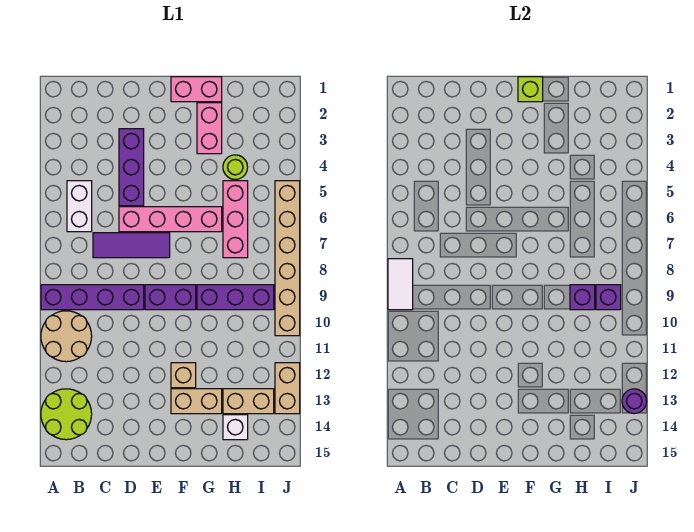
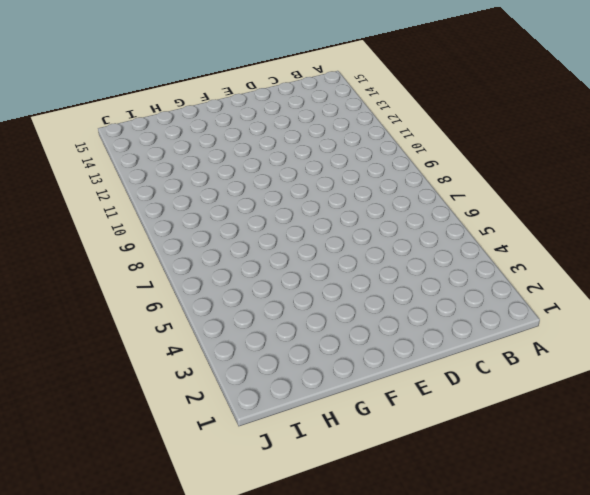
none -> purple 1x4 brick [41,285,144,310]
none -> tan 2x2 round brick [41,311,92,362]
none -> lime 2x2 round brick [41,389,92,440]

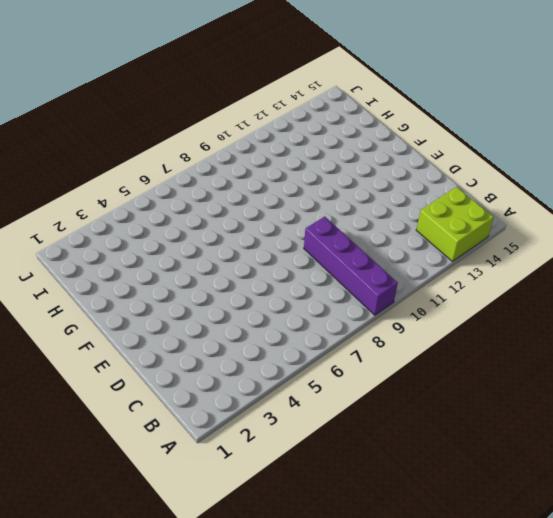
lime 2x2 brick [416,187,494,261] -> lime 2x2 round brick [41,389,92,440]
none -> tan 2x2 round brick [41,311,92,362]
none -> white 1x2 brick [67,181,92,232]
none -> purple 1x3 tile [93,233,170,258]

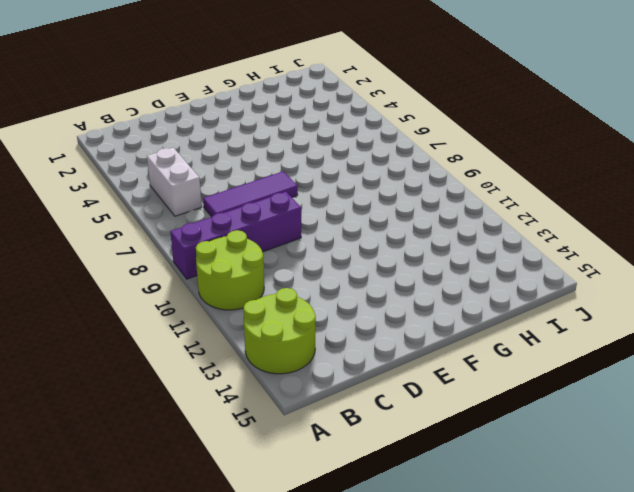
lime 2x2 round brick [196,230,264,310] -> tan 2x2 round brick [41,311,92,362]
none -> purple 1x3 brick [119,129,144,206]
none -> pink 1x4 brick [119,207,222,232]
none -> purple 1x2 brick [145,285,196,310]

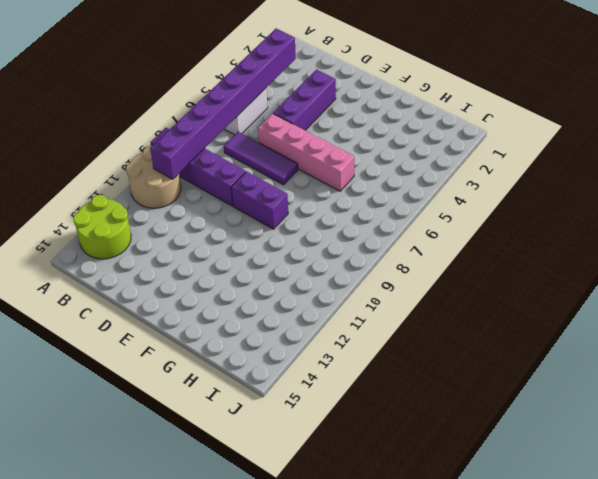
purple 1x8 brick [150,29,296,179] -> none
none -> pink 1x2 brick [171,77,222,102]
none -> tan 1x1 brick [171,363,196,388]
none -> tan 1x2 brick [171,389,222,414]

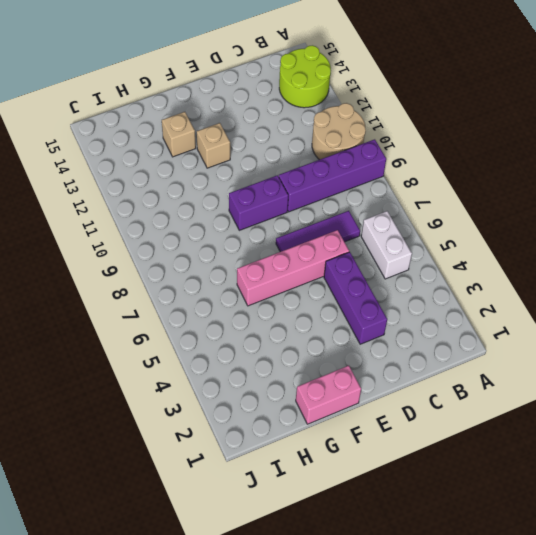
tan 1x1 brick [161,112,196,157] -> tan 1x2 brick [171,389,222,414]
none -> pink 1x2 brick [197,103,222,154]
none -> purple 1x3 brick [197,285,274,310]
none -> lime 1x1 round brick [223,155,248,180]

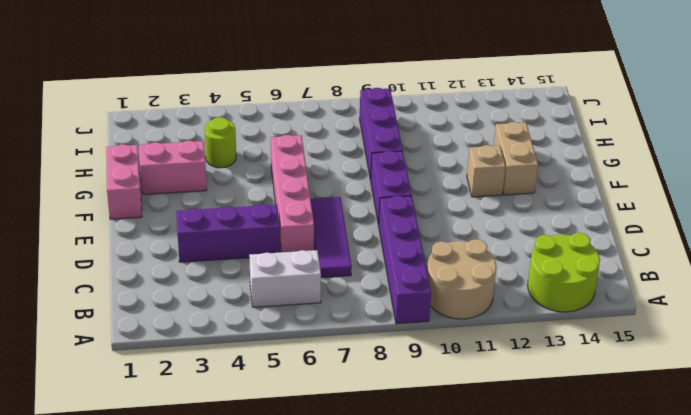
none -> pink 1x3 brick [223,181,248,258]
none -> tan 1x2 brick [223,389,274,414]
none -> white 1x1 brick [223,415,248,440]

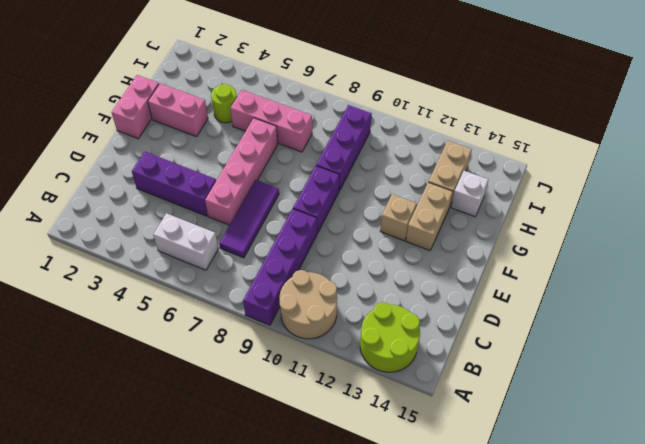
none -> tan 1x6 brick [275,181,300,336]
none -> tan 1x2 brick [275,363,300,414]
none -> white 1x2 tile [388,259,413,310]

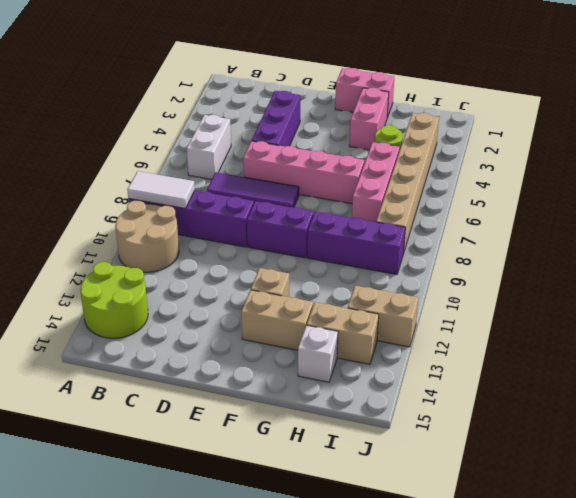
white 1x2 tile [127,171,195,209] -> white 1x2 tile turned to [388,259,413,310]
tan 1x6 brick [376,113,439,254] -> tan 1x6 brick moved to [275,181,300,336]
tan 1x2 brick [348,286,418,347] -> tan 1x2 brick turned to [275,363,300,414]
none -> lime 1x1 brick [518,77,543,102]
none -> purple 1x1 brick [570,285,595,310]
none -> purple 1x1 brick [596,285,621,310]

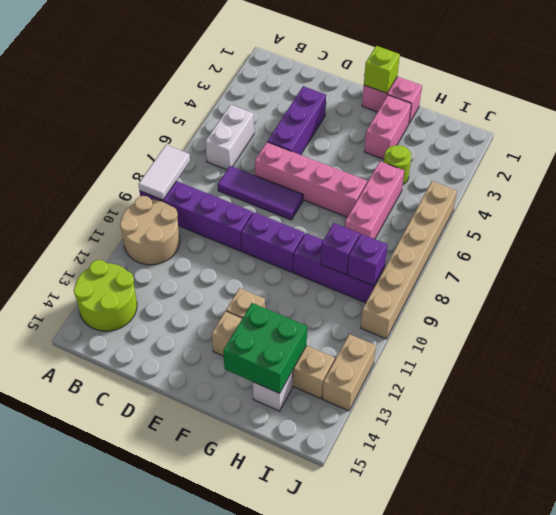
green 2x2 brick [223,303,307,393] -> none
none -> purple 1x1 round brick [622,389,647,414]

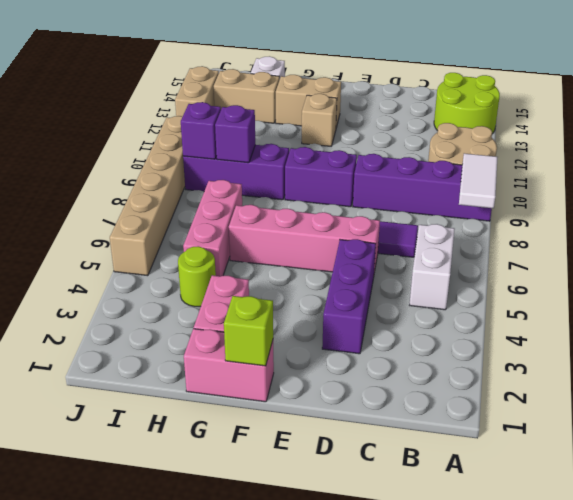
none -> purple 1x1 round brick [622,389,647,414]

